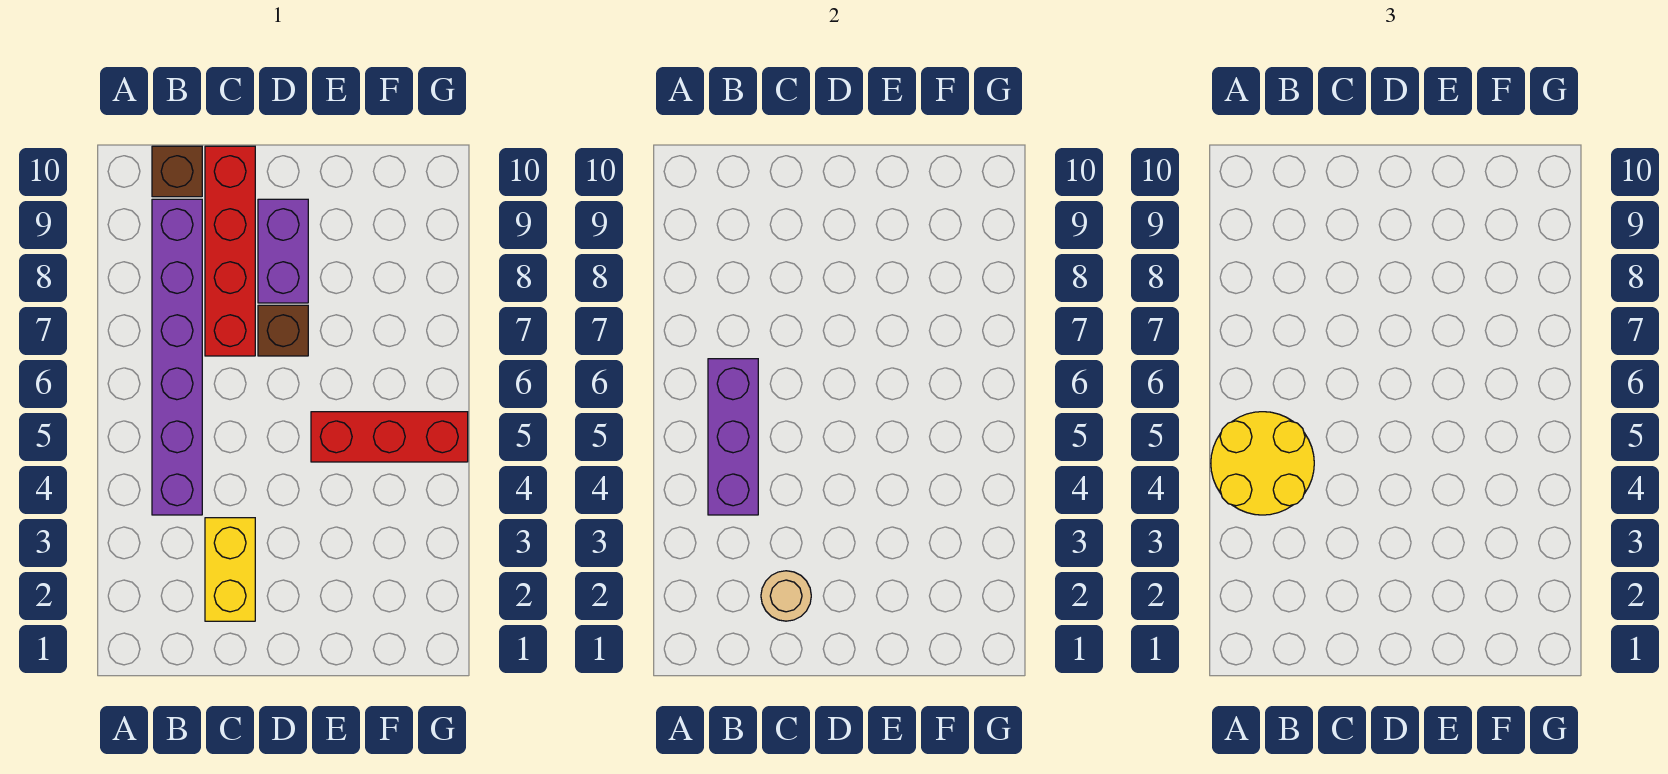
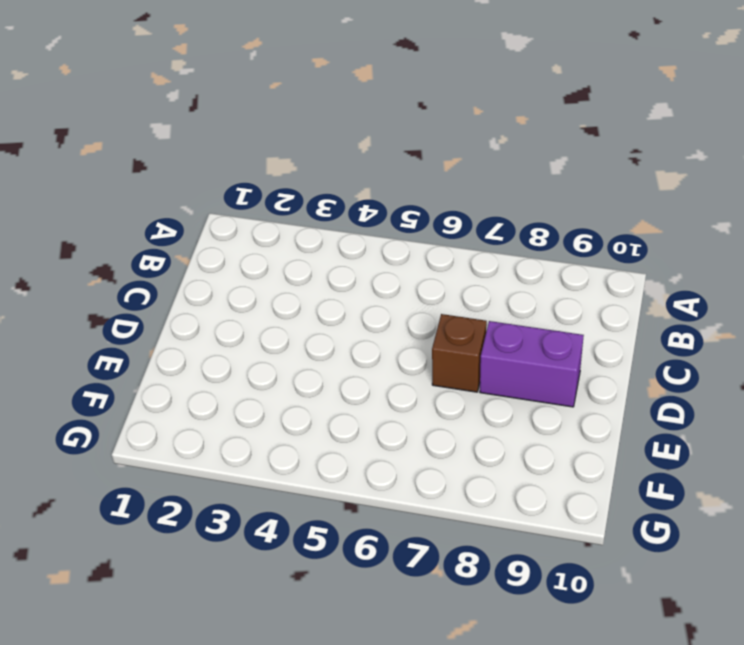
none -> purple 1x6 brick [152,199,202,515]
none -> brown 1x1 brick [152,146,202,197]

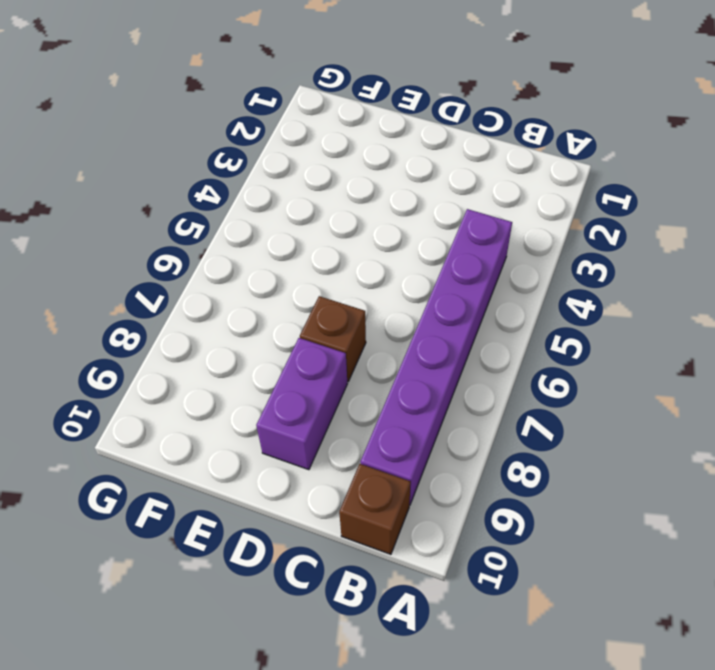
none -> yellow 1x2 brick [205,518,255,621]
none -> red 1x4 brick [205,146,255,356]

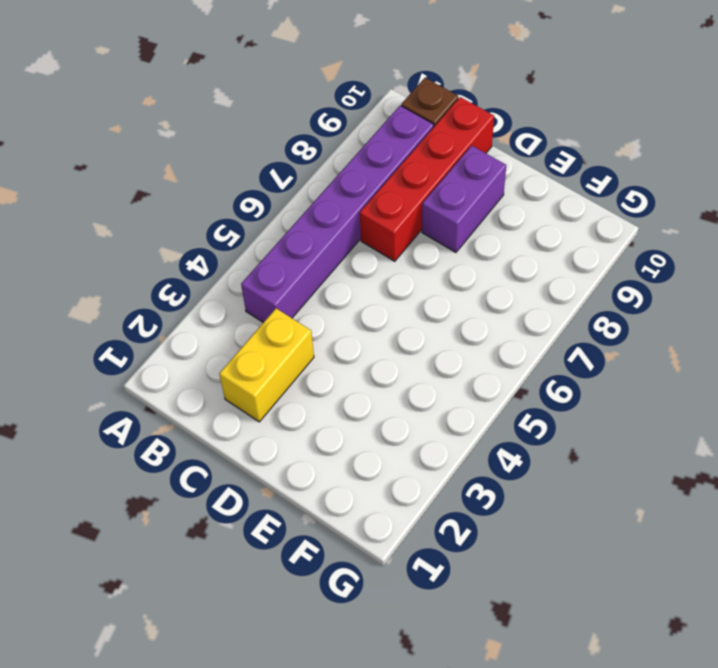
none -> brown 1x1 brick [258,305,308,356]
none -> red 1x3 brick [311,412,468,462]

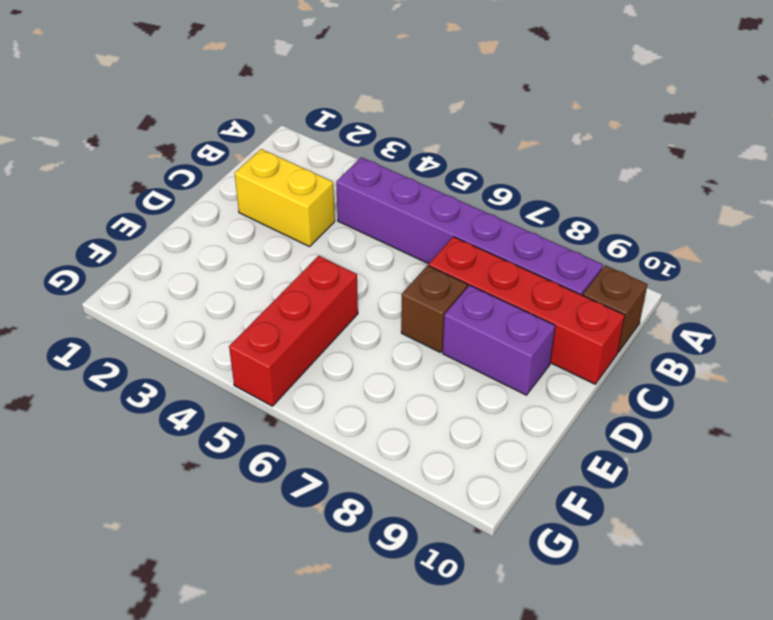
none -> purple 1x3 brick [708,359,758,515]
none -> tan 1x1 round brick [761,571,811,621]

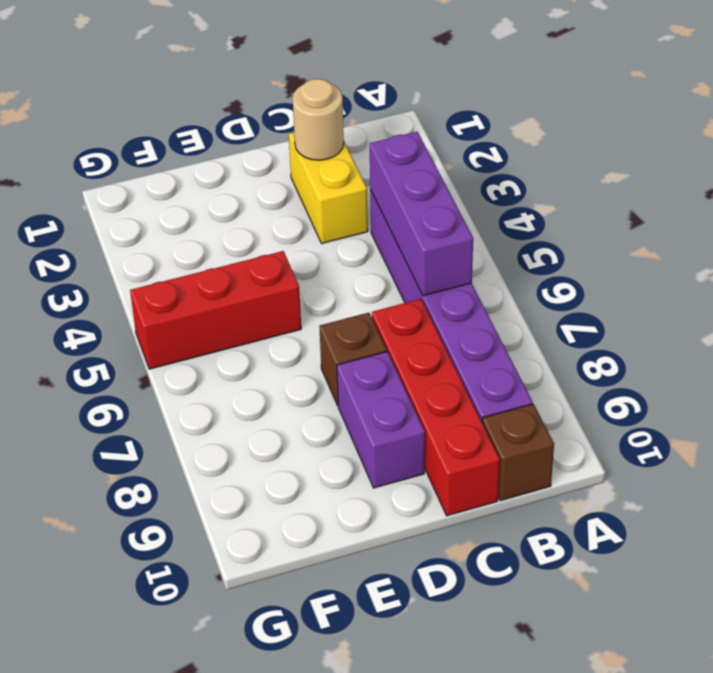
none -> yellow 2x2 round brick [1211,412,1314,515]

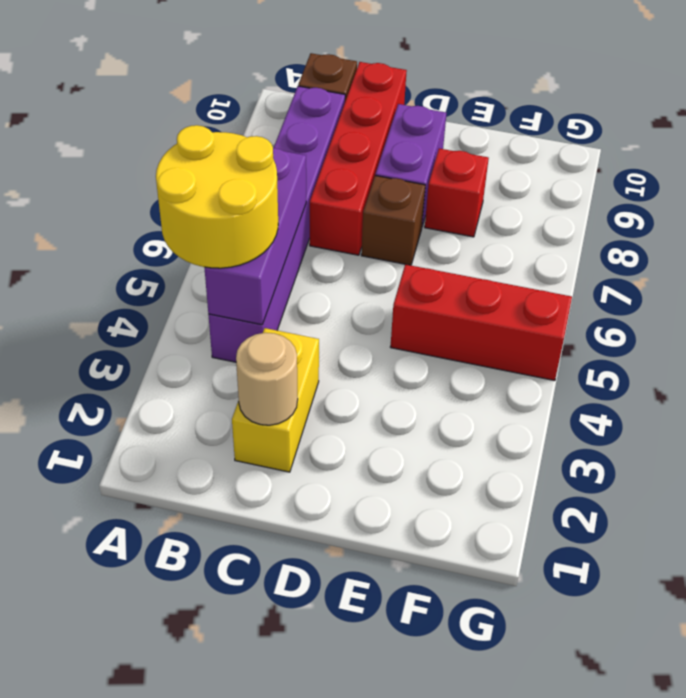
red 1x1 brick [425,148,489,237] -> none

